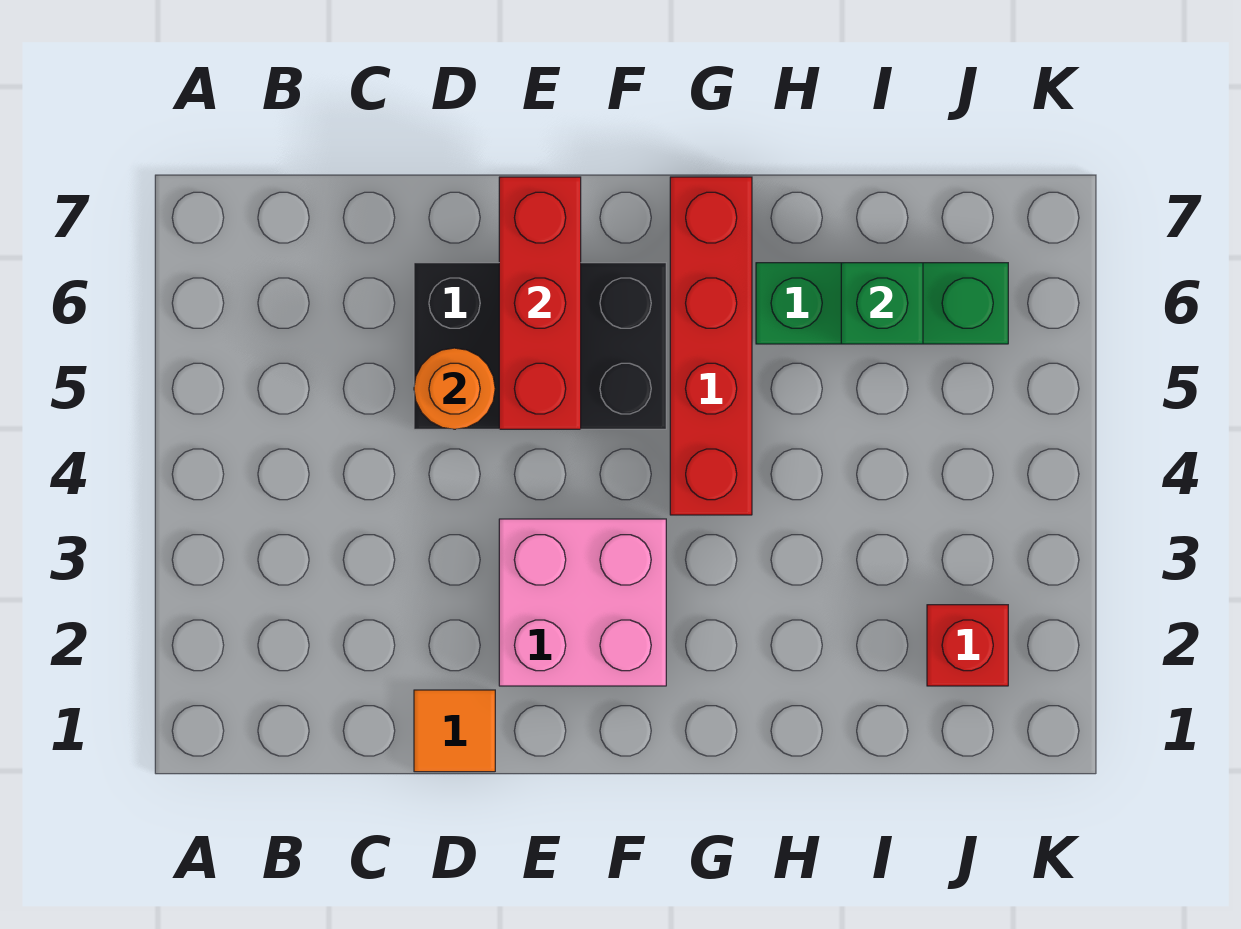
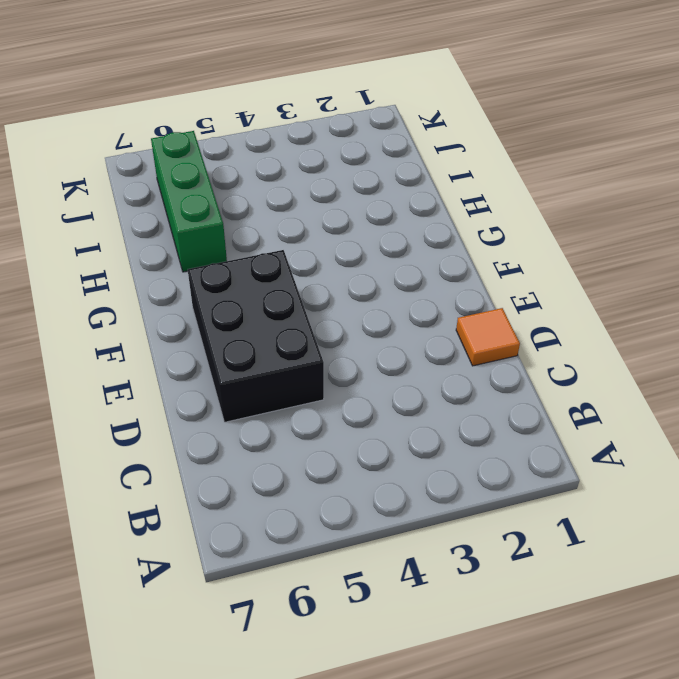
none -> pink 2x2 brick [499,519,666,686]
none -> red 1x4 brick [670,177,752,515]

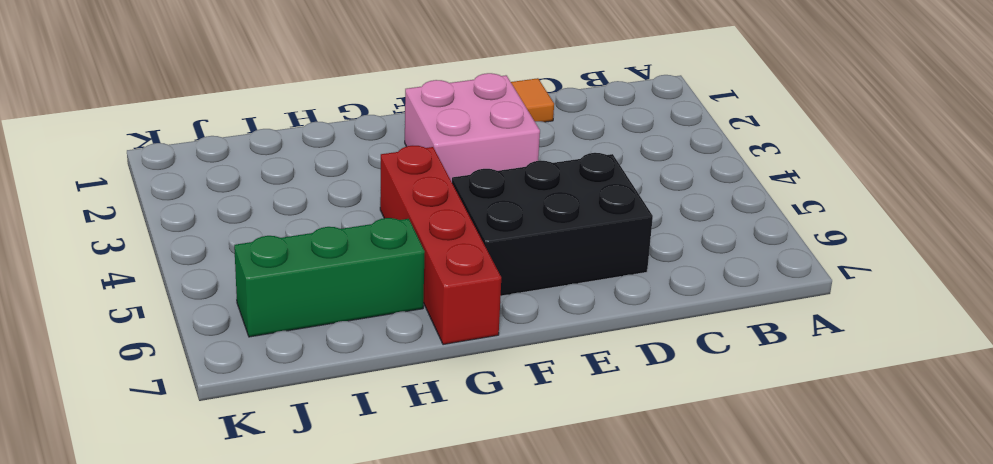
none -> red 1x1 brick [927,605,1008,686]
none -> orange 1x1 round brick [414,348,495,429]

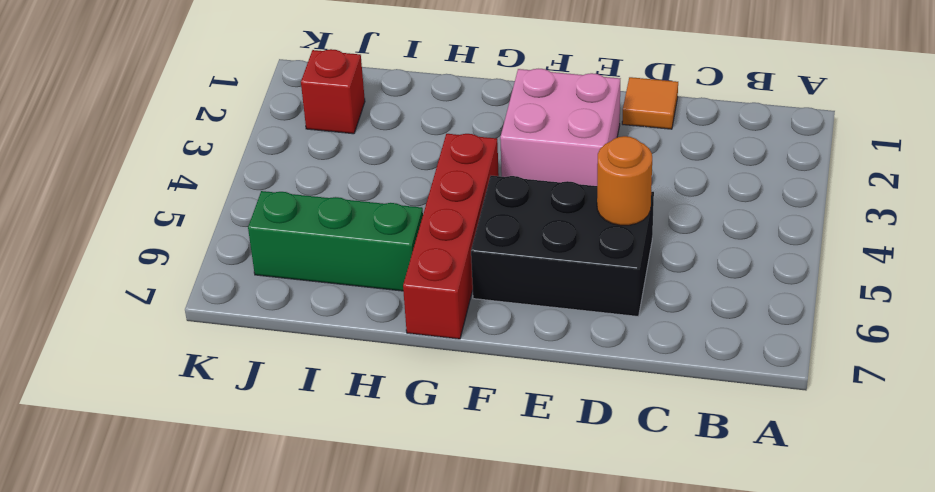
none -> red 1x3 brick [499,177,581,429]
none -> green 1x1 brick [841,263,923,344]

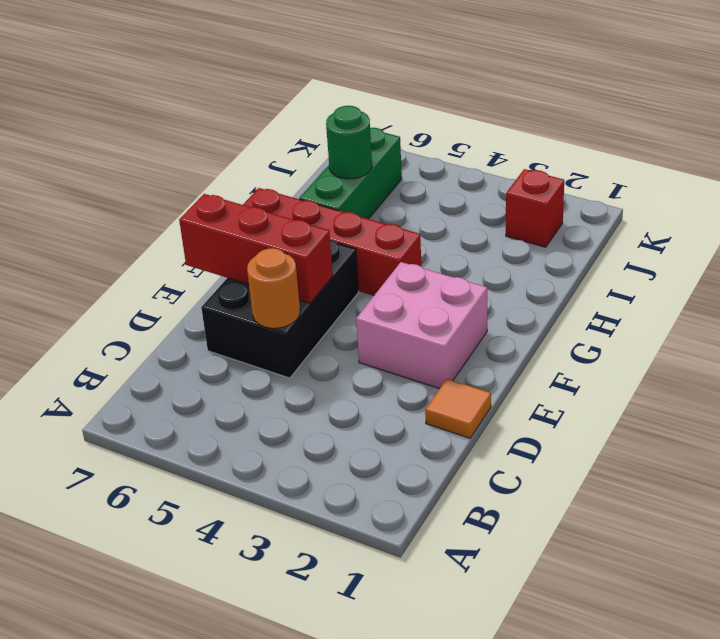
green 1x1 round brick [326,106,372,179] -> green 1x1 brick [841,263,923,344]

